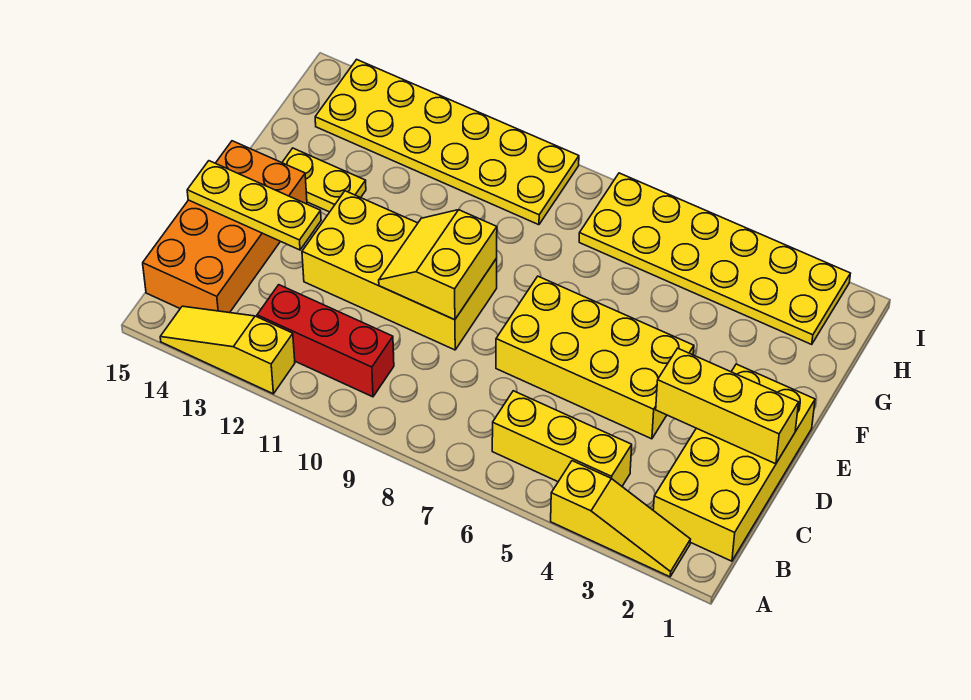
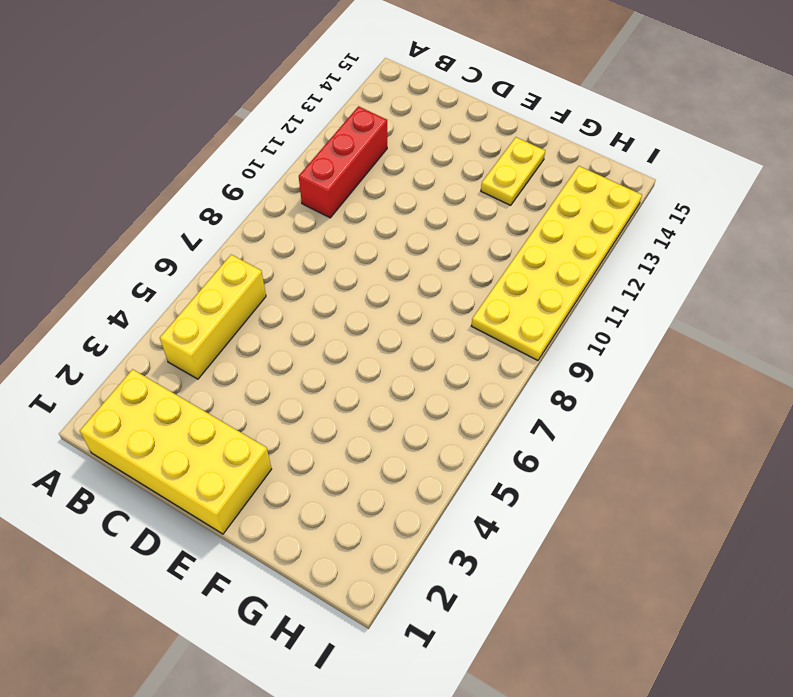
none -> yellow 1x3 slope [551,461,690,577]
none -> yellow 1x3 slope [160,306,295,394]
none -> orange 2x4 brick [143,141,307,313]

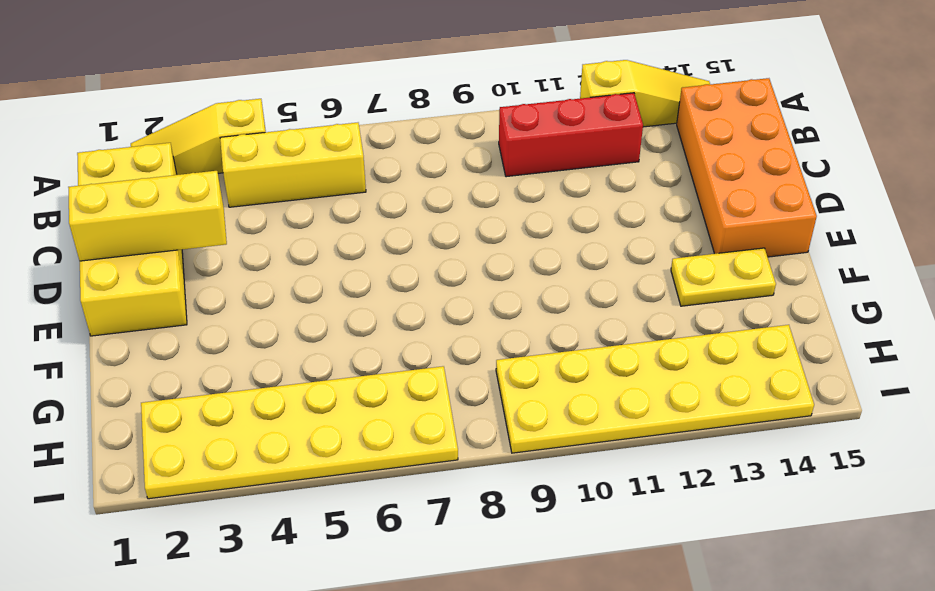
none -> yellow 2x4 brick [496,276,694,439]
none -> yellow 2x4 brick [302,191,497,350]
none -> yellow 2x2 slope [379,210,497,320]

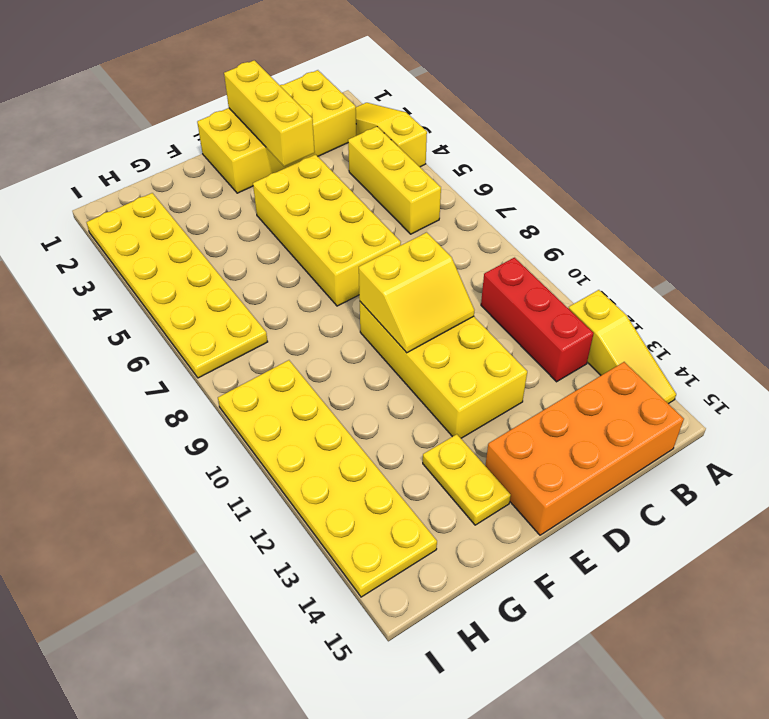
none -> yellow 1x3 plate [187,161,321,250]

